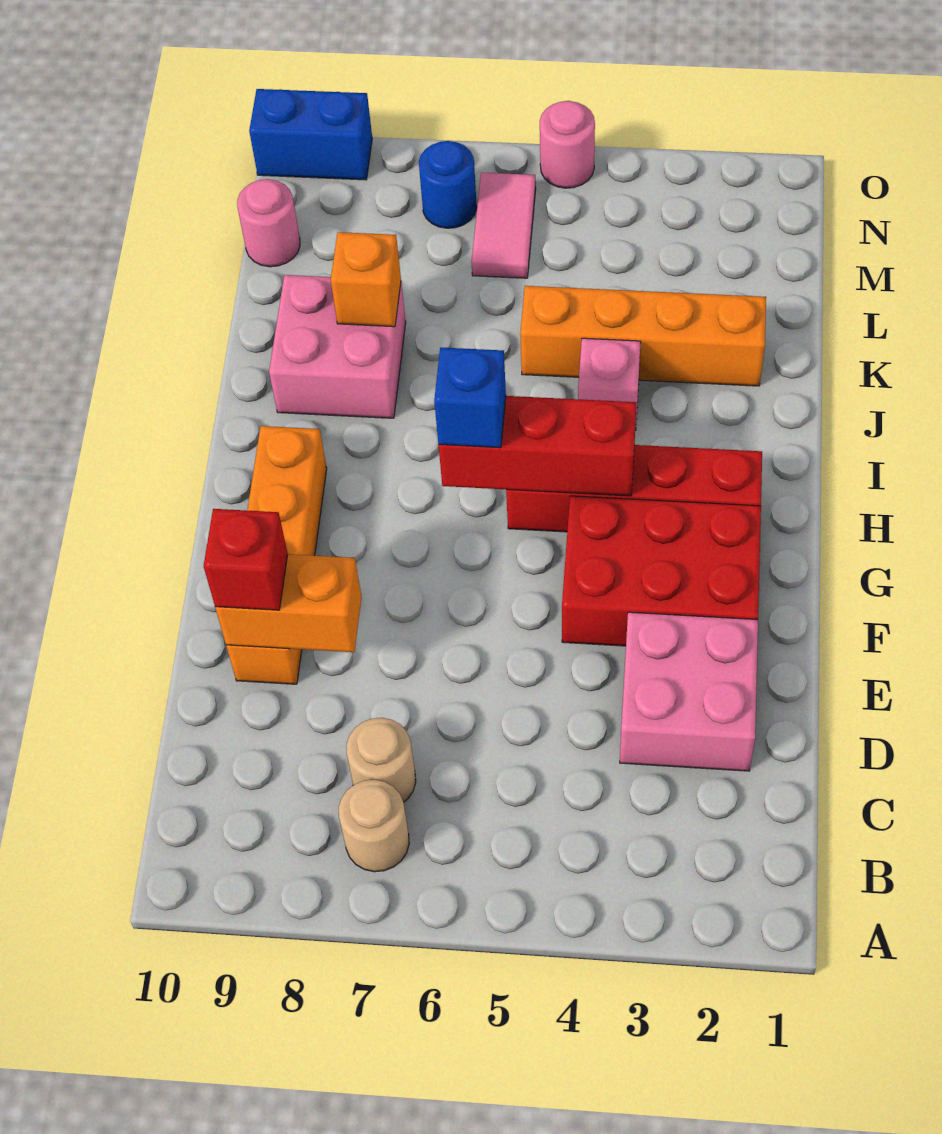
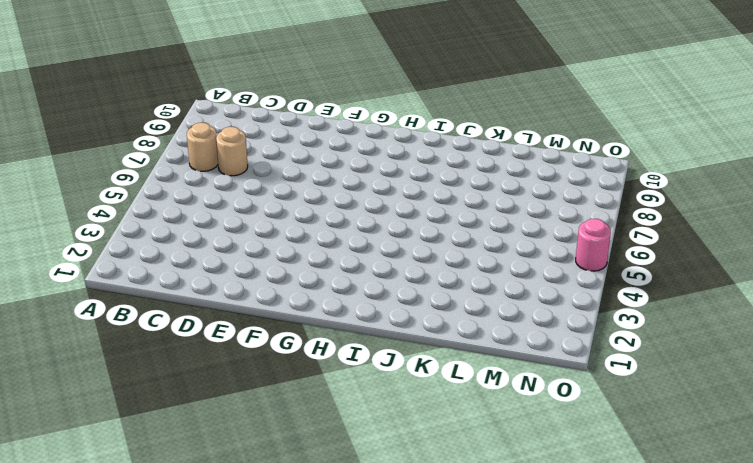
none -> pink 2x2 brick [620,612,758,771]
none -> orange 1x4 brick [226,426,327,684]
none -> red 2x3 brick [562,496,761,646]

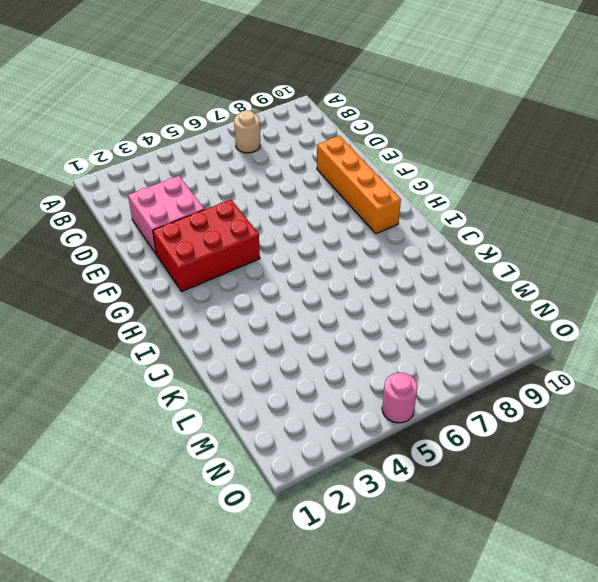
none -> tan 1x1 round brick [346,718,416,802]
none -> red 1x4 brick [506,445,762,532]
none -> pink 1x1 brick [578,338,641,431]

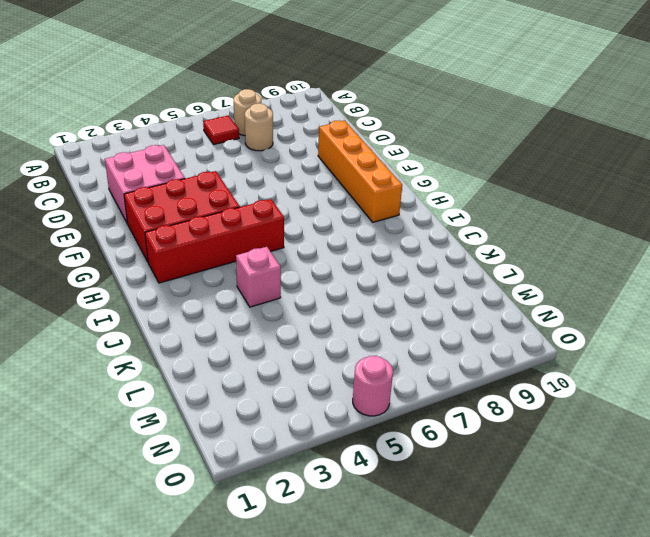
red 1x1 tile [203,115,239,144] -> none
none -> pink 2x2 brick [269,275,406,418]
none -> orange 1x4 brick [520,286,766,386]
none -> pink 1x2 tile [472,173,536,278]

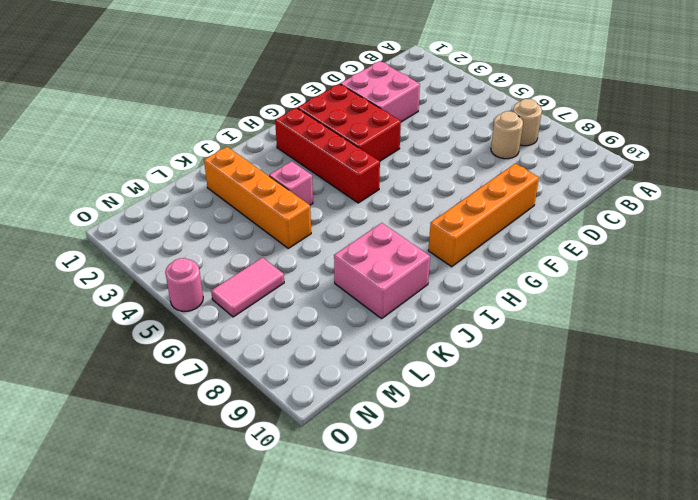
none -> pink 1x1 round brick [237,179,300,267]
none -> blue 1x1 round brick [419,141,477,228]
none -> blue 1x2 brick [249,89,372,180]

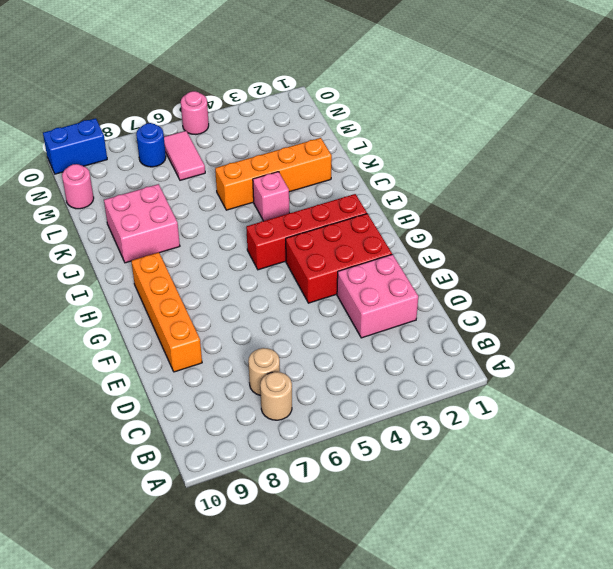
none -> orange 1x2 brick [215,554,361,652]
none -> red 1x3 brick [438,396,636,496]
none -> orange 1x1 brick [331,232,401,327]

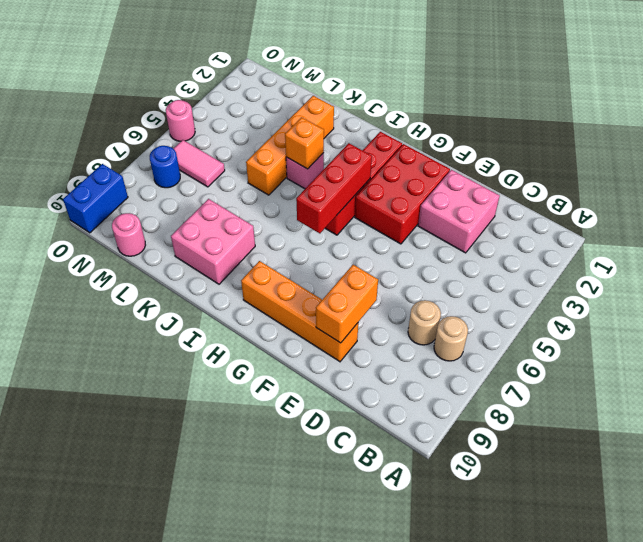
orange 1x1 brick [285,117,324,169] -> orange 1x1 brick moved to [331,232,401,327]
none -> red 1x1 brick [204,509,288,610]
none -> blue 1x1 brick [434,347,506,448]

